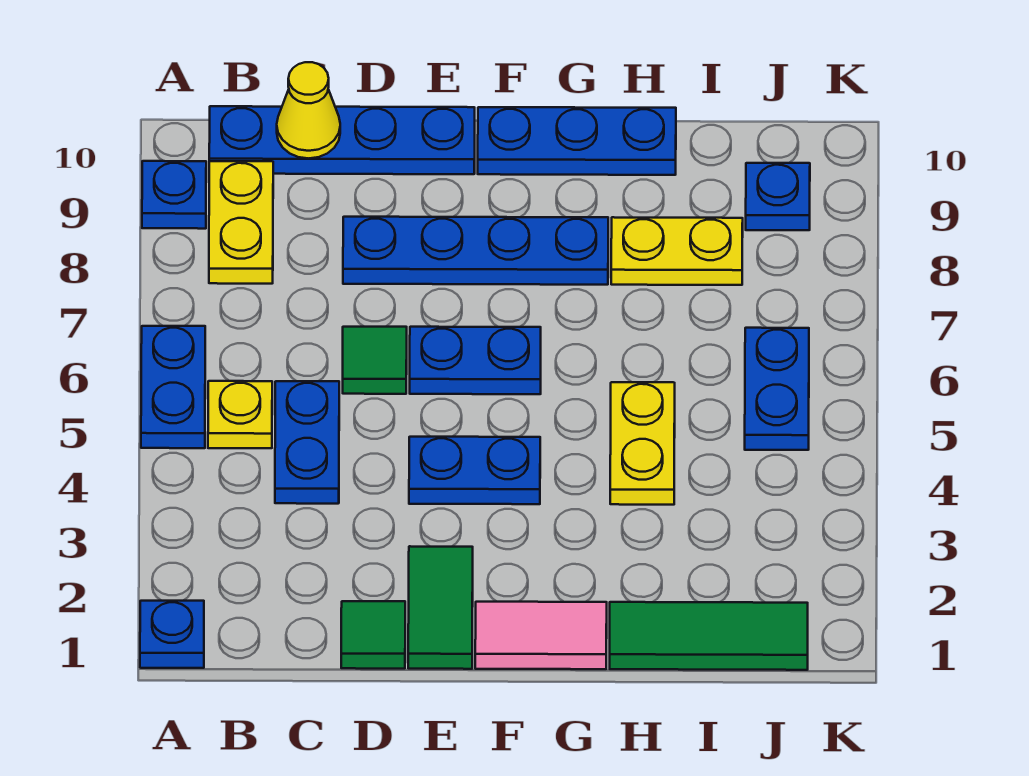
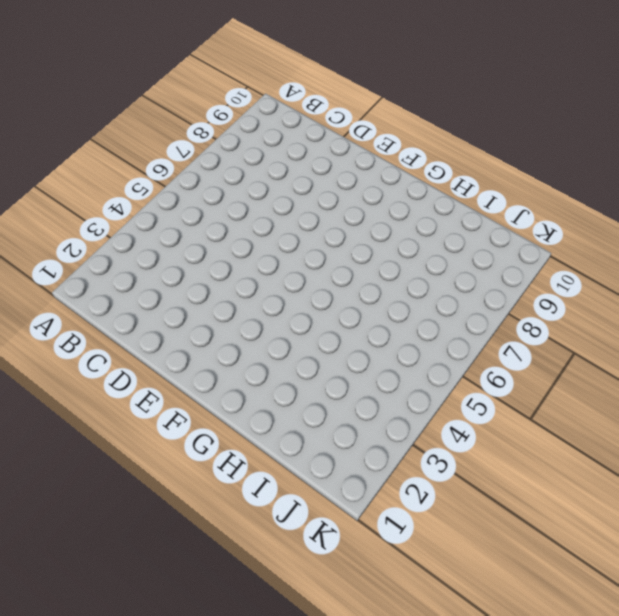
none -> blue 1x1 plate [140,601,204,668]
none -> blue 1x2 plate [141,326,205,448]
none -> blue 1x1 plate [142,161,206,229]

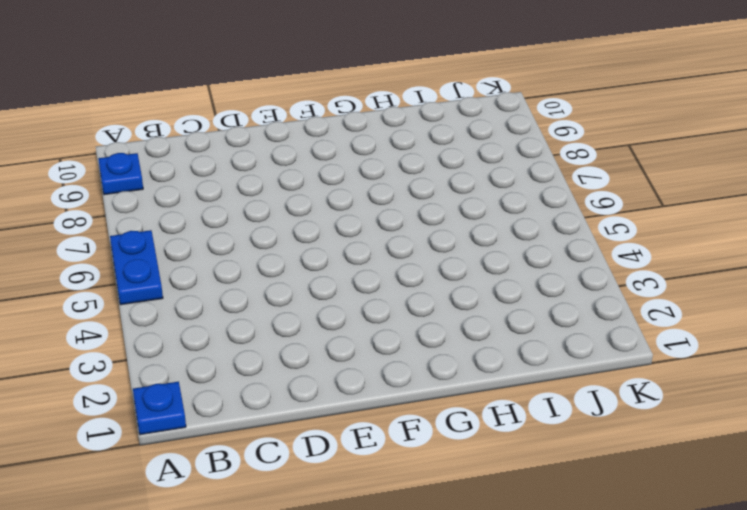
none -> yellow 1x1 plate [208,381,272,448]
none -> yellow 1x2 plate [209,161,273,284]
none -> blue 1x4 plate [209,106,475,174]

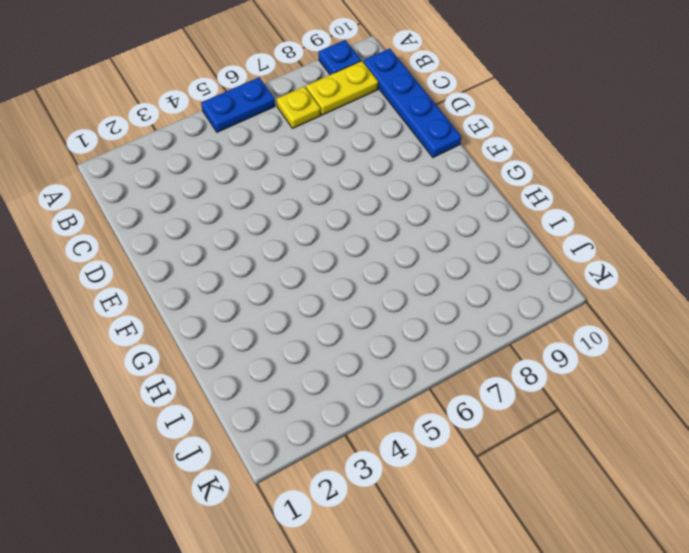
yellow 1x1 plate [277,86,321,128] -> yellow 1x1 plate moved to [208,381,272,448]
none -> blue 1x1 plate [140,601,204,668]
none -> blue 1x2 plate [275,381,339,504]
none -> green 1x1 tile [341,601,405,669]

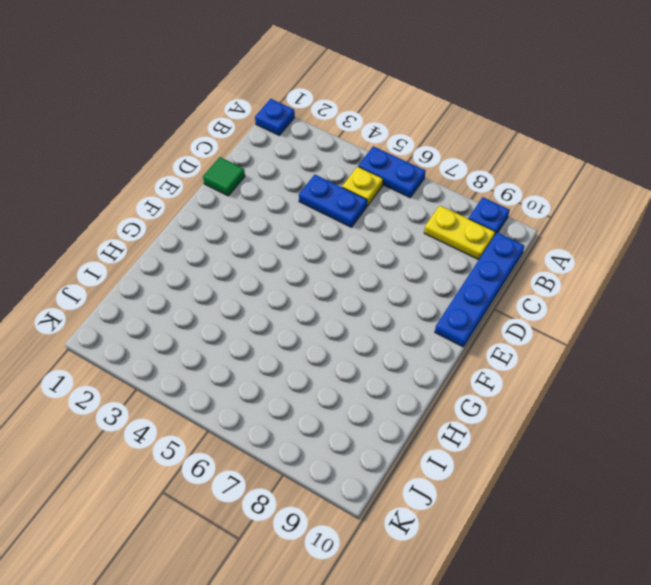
none -> green 1x1 tile [343,327,407,394]
none -> blue 1x4 plate [343,217,608,285]
none -> green 1x2 tile [408,546,473,669]

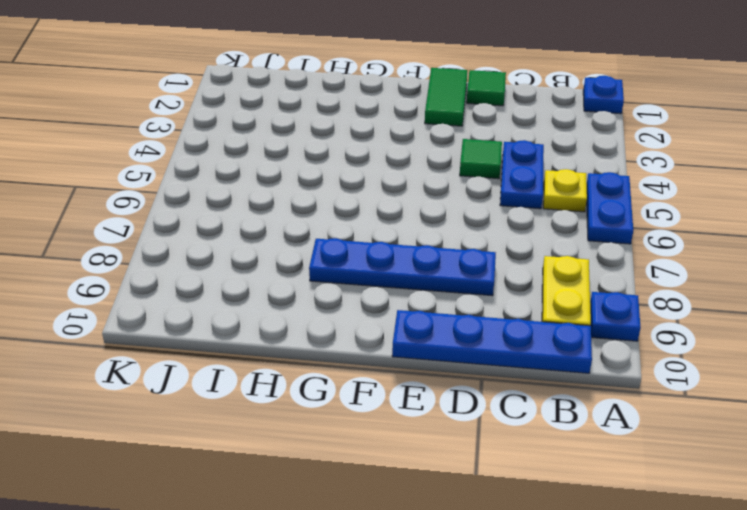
green 1x1 tile [460,139,502,179] -> green 1x1 tile moved to [343,327,407,394]
none -> blue 1x2 plate [409,437,540,504]
none -> blue 1x2 plate [410,327,541,394]
none -> pink 1x2 tile [475,602,607,669]

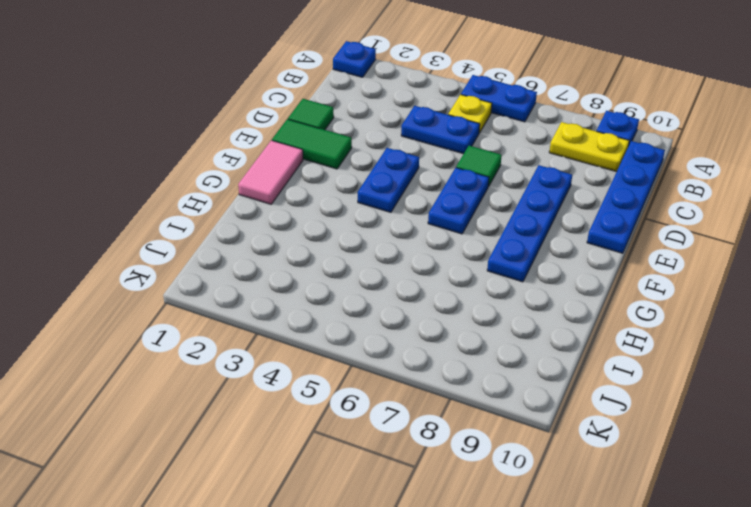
none -> blue 1x3 plate [478,107,676,175]
none -> green 1x3 tile [610,602,808,670]
none -> yellow 1x2 plate [610,382,675,505]

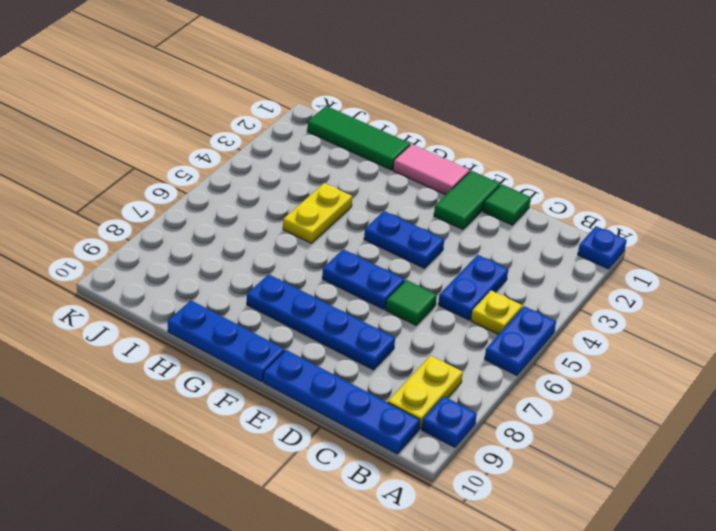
none -> yellow 1x2 plate [611,217,743,285]
none -> blue 1x2 plate [745,328,809,450]
none -> blue 1x1 plate [746,163,810,230]

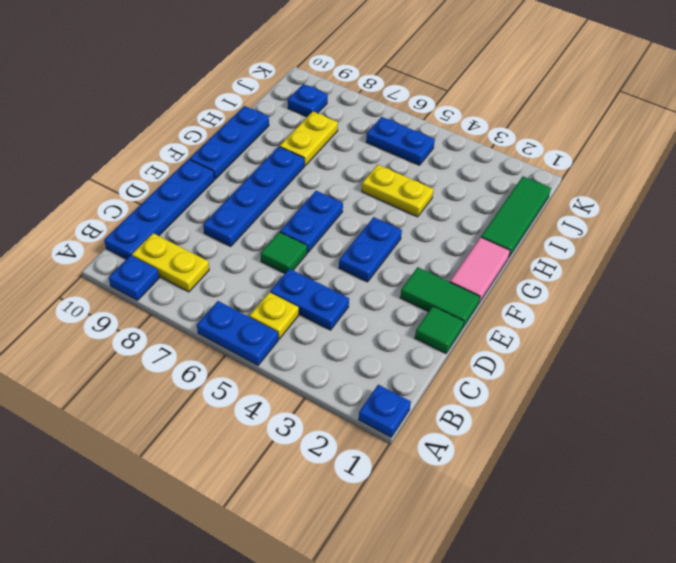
none -> yellow 1x1 cone [277,62,340,158]

